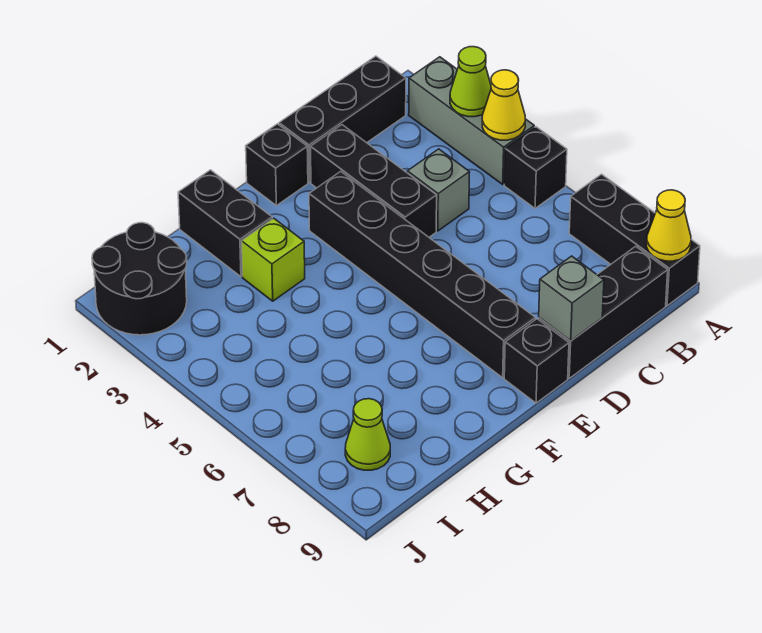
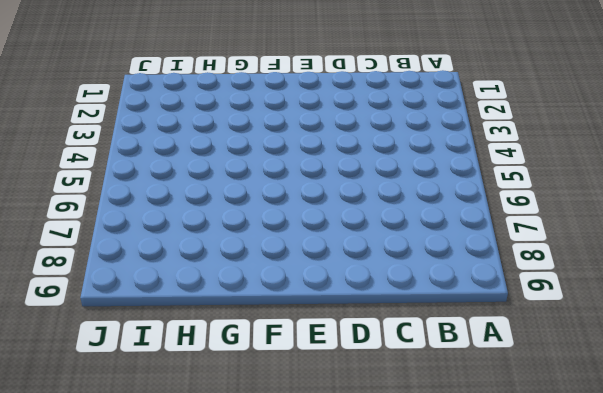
none -> grey 1x3 brick [409,57,534,184]
none -> black 1x1 brick [504,127,567,208]
none -> black 1x3 brick [569,174,700,306]

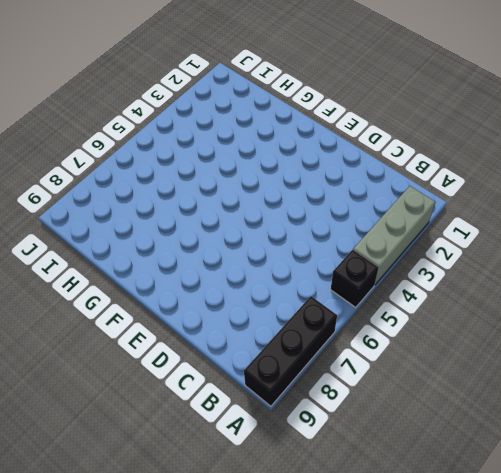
none -> black 1x3 brick [279,56,406,182]
none -> black 1x3 brick [539,246,668,378]
none -> grey 1x1 brick [407,149,470,231]

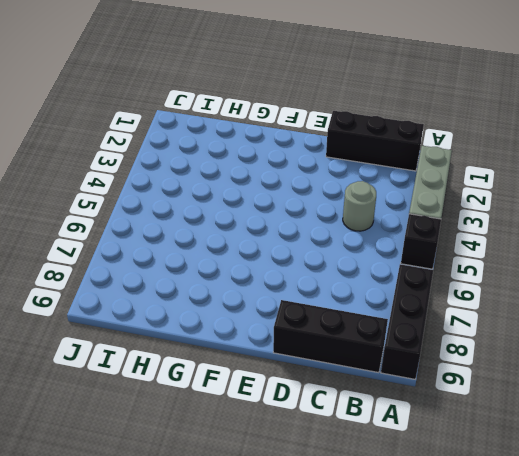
grey 1x1 round brick [343,181,376,231] -> grey 1x1 brick [407,149,470,231]
none -> black 1x3 brick [311,125,437,237]
none -> black 1x1 brick [246,124,308,206]
none -> black 1x6 brick [309,171,535,378]

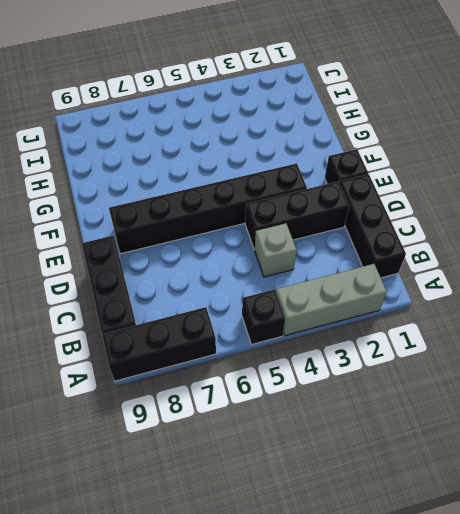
none -> black 1x1 brick [504,319,569,403]
none -> black 1x2 brick [178,170,272,277]
none -> lime 1x1 brick [241,218,305,301]

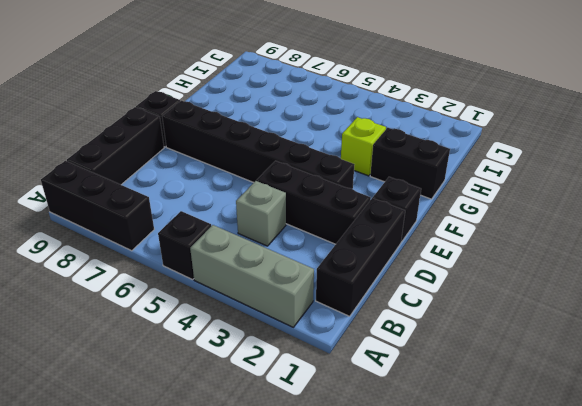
none -> black 2x2 round brick [92,223,187,335]
none -> lime 1x1 cone [345,399,390,470]
none -> lime 1x1 cone [450,47,491,117]

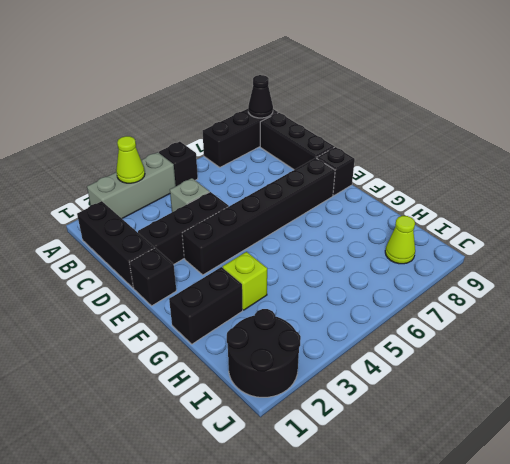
black 1x1 cone [248,75,273,118] -> yellow 1x1 cone [647,190,691,261]
none -> yellow 1x1 cone [482,70,525,140]
none -> grey 1x1 brick [539,256,604,341]

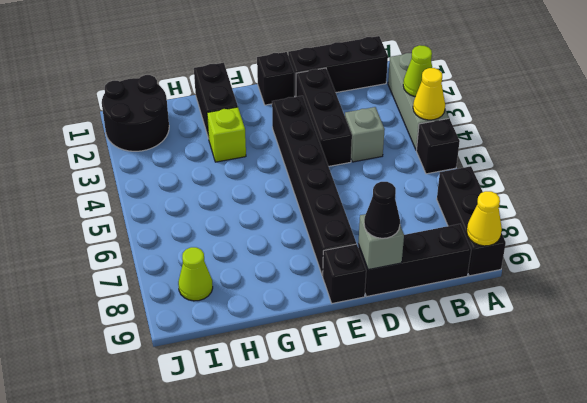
black 1x1 cone [364,182,400,238] -> none

